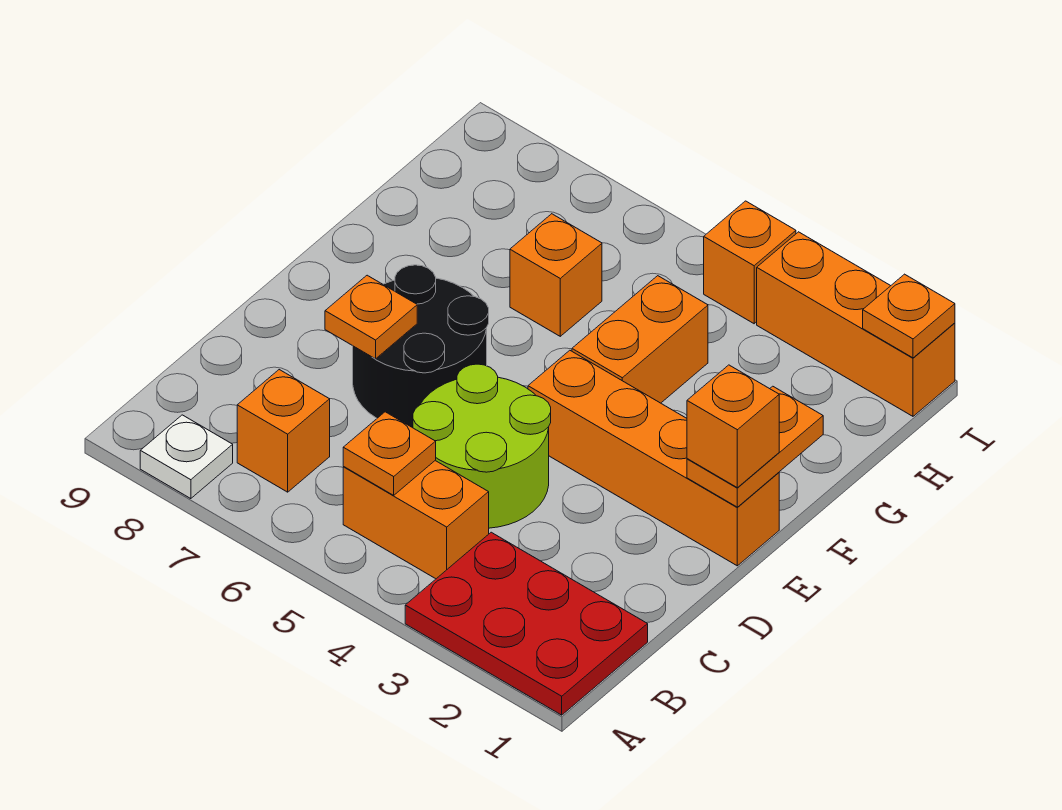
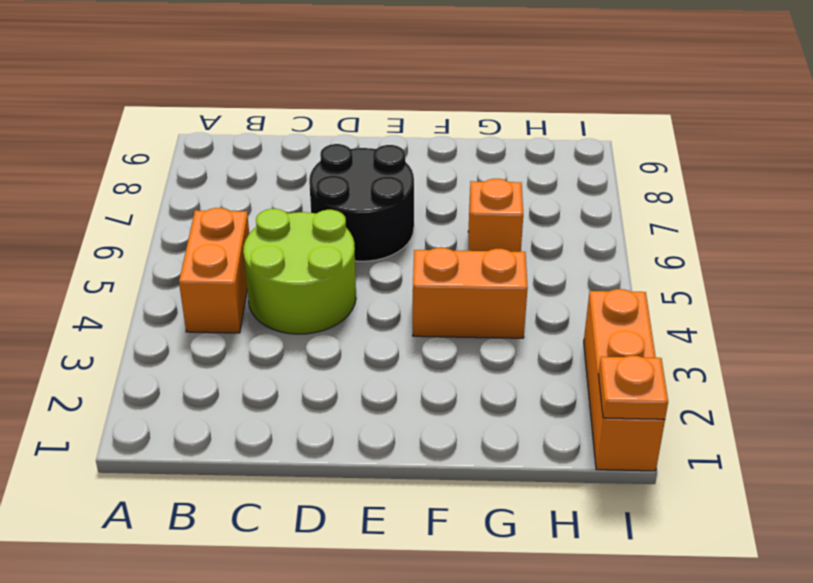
none -> red 2x3 plate [405,532,648,715]
none -> white 1x1 plate [140,415,233,499]
none -> orange 1x1 brick [237,370,330,492]

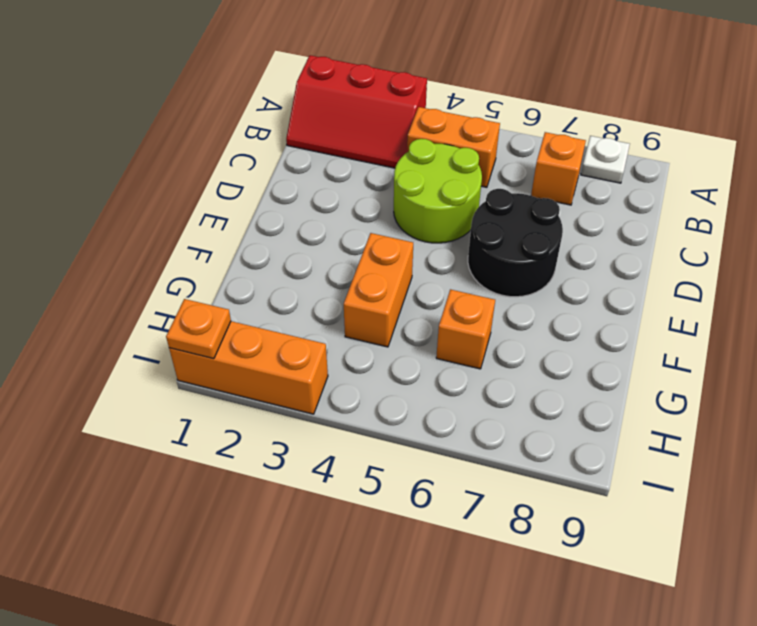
red 2x3 slope [286,55,427,168] -> red 2x3 plate [405,532,648,715]
none -> orange 1x4 brick [528,350,779,566]
none -> orange 1x1 brick [704,201,796,324]
none -> orange 1x1 plate [343,412,436,495]

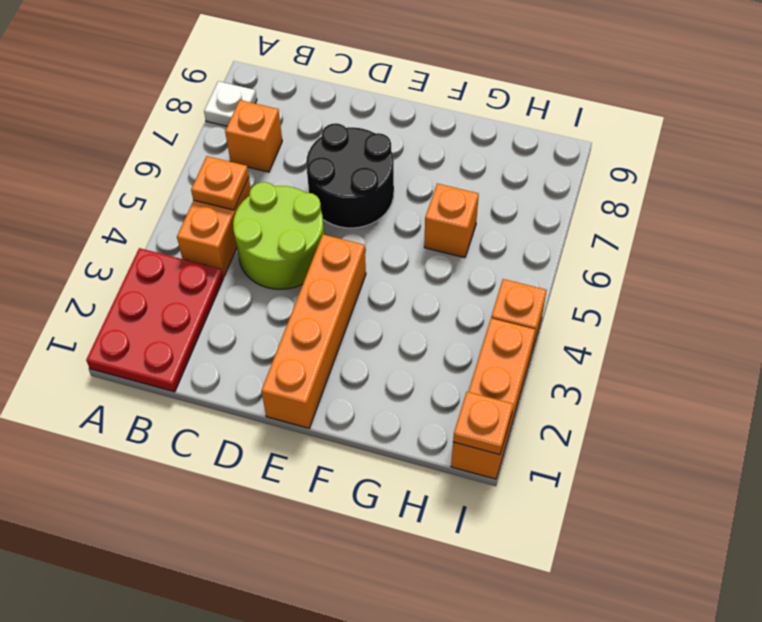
none -> orange 1x2 brick [572,276,708,403]
none -> orange 1x1 plate [325,275,417,359]
none -> orange 1x2 plate [687,386,823,507]

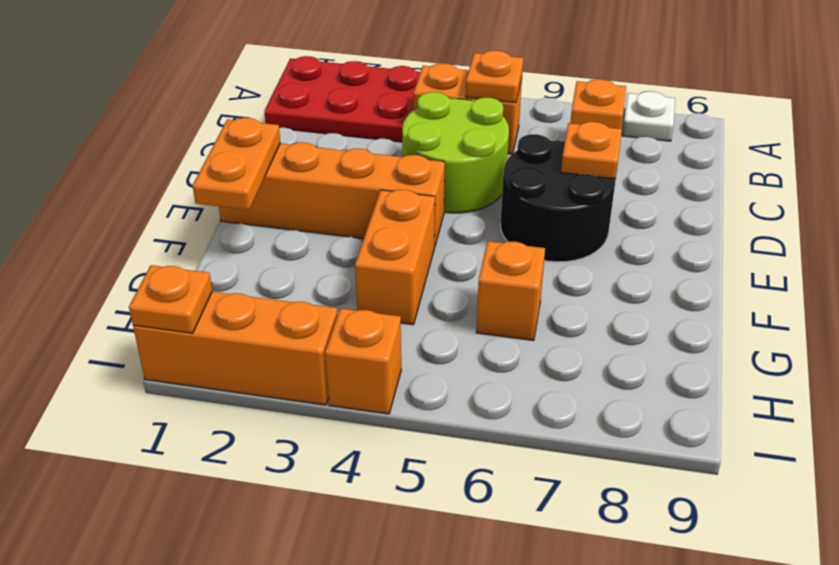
none -> orange 1x1 brick [687,365,779,488]

